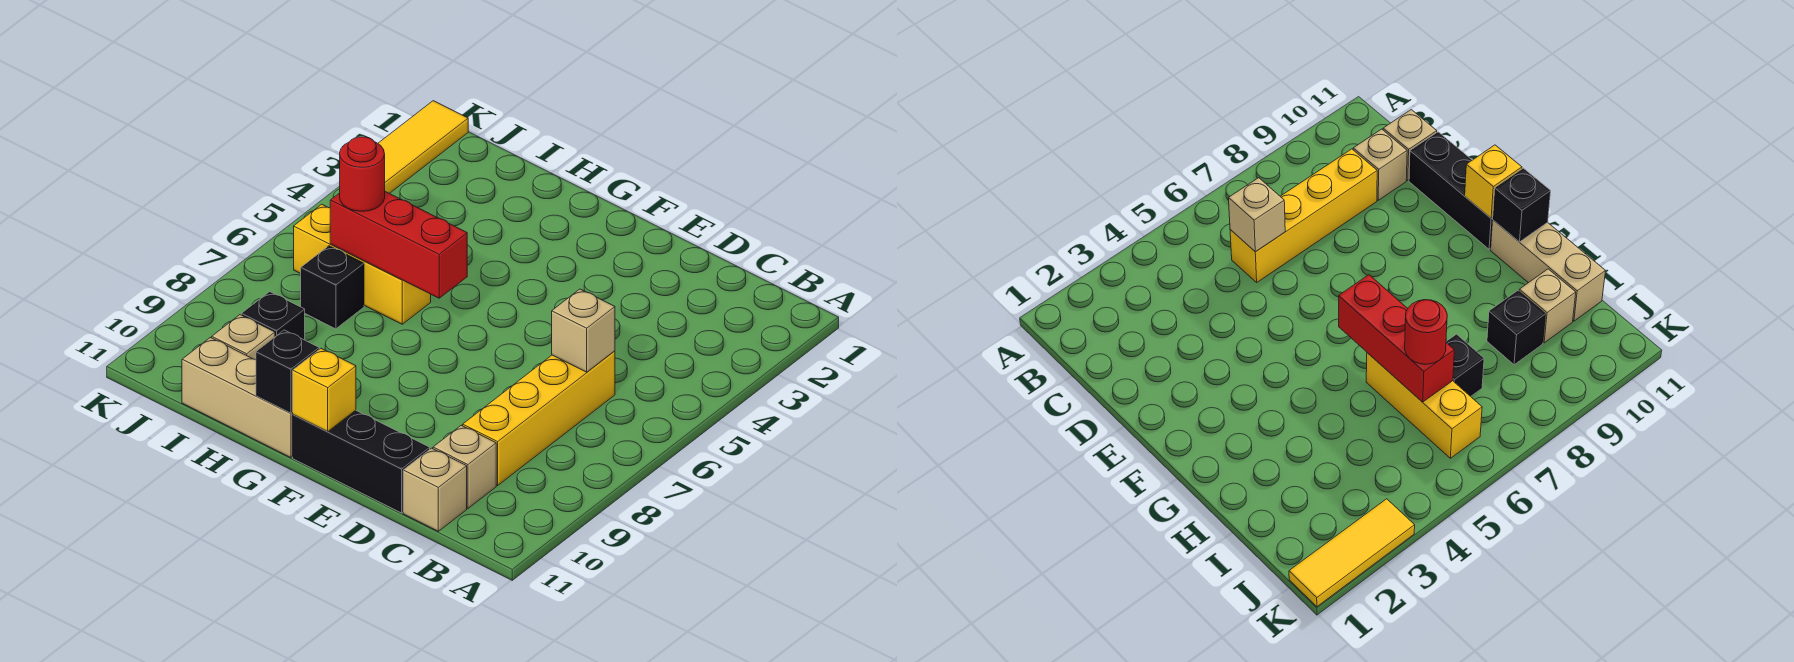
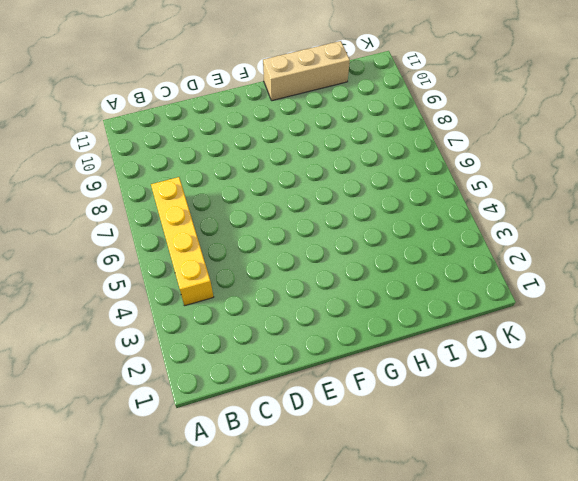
yellow 1x4 brick [151,177,213,306] -> yellow 1x4 brick moved to [463,351,615,485]
none -> tan 1x1 brick [433,425,496,508]
none -> tan 1x1 brick [403,448,467,531]
none -> black 1x3 brick [293,410,430,513]

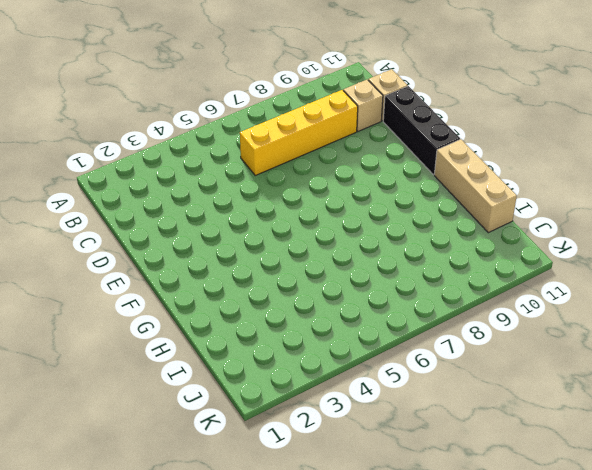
none -> yellow 1x3 brick [294,204,431,324]
none -> black 1x1 brick [301,246,364,329]
none -> black 1x1 brick [241,292,305,340]

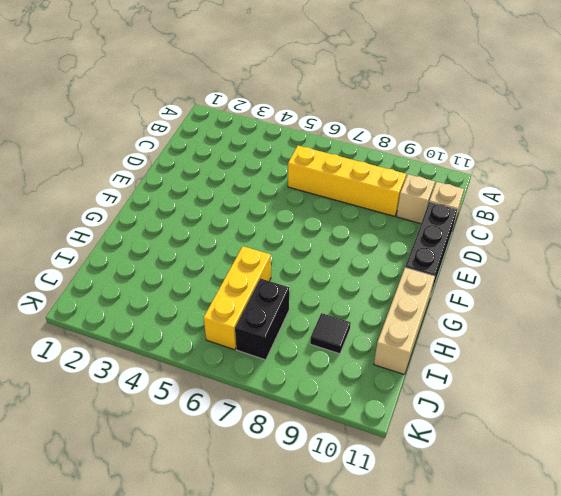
black 1x2 brick [235,278,289,360] -> black 1x1 brick [301,246,364,329]
black 1x1 tile [310,313,351,354] -> black 1x1 brick [241,292,305,340]
none -> tan 1x1 brick [212,315,275,360]
none -> yellow 1x3 tile [378,101,468,193]
none -> tan 1x1 brick [552,289,615,372]

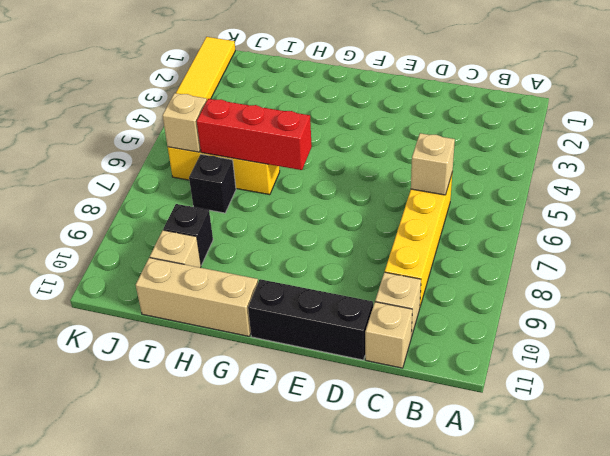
tan 1x1 brick [162,93,207,152] -> none
none -> yellow 1x1 brick [293,349,356,431]
none -> black 1x1 brick [256,330,319,413]
none -> red 1x1 round brick [340,137,385,211]

